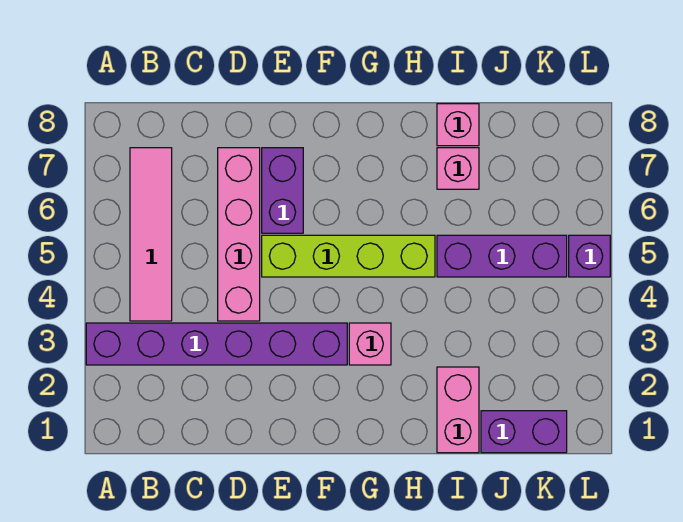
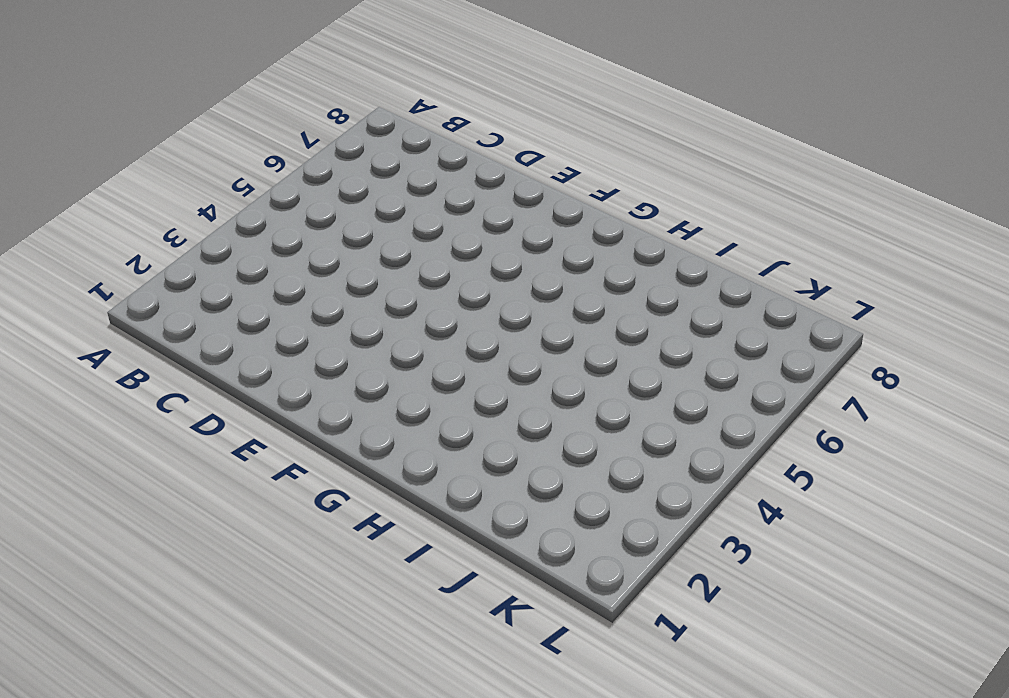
none -> purple 1x6 brick [86,323,347,365]
none -> pink 1x4 tile [130,148,172,321]
none -> pink 1x4 brick [218,148,260,321]

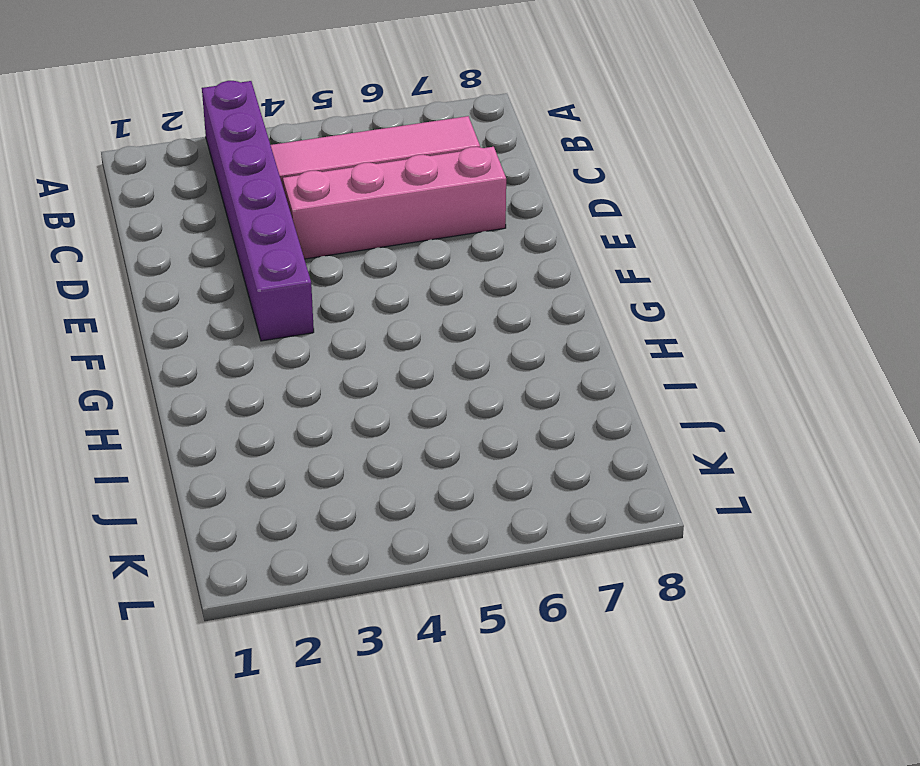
none -> lime 1x4 brick [262,235,435,277]
none -> purple 1x2 brick [262,148,303,233]
none -> pink 1x1 brick [349,323,391,365]

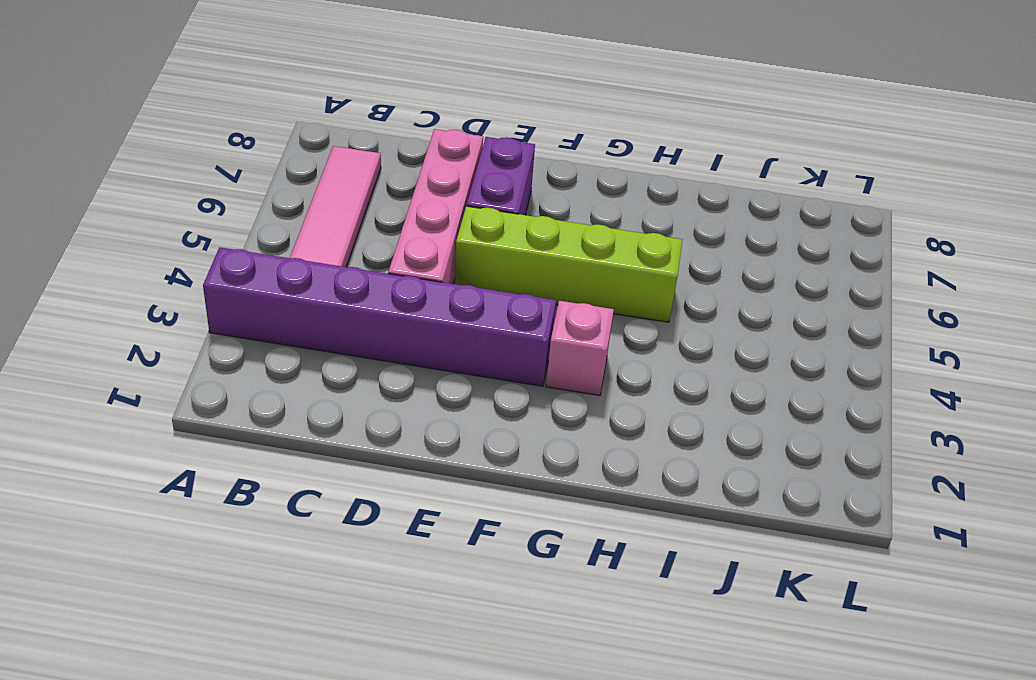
none -> pink 1x2 brick [437,367,479,453]
none -> purple 1x3 brick [437,235,567,277]
none -> pink 1x1 brick [437,148,479,189]

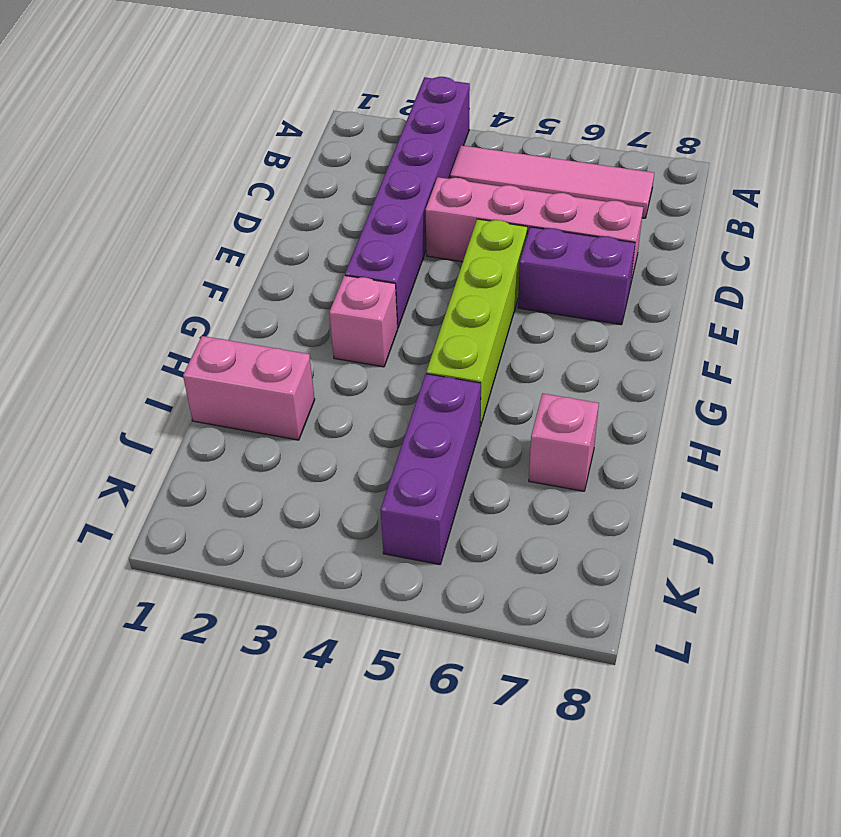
none -> pink 1x1 brick [437,104,479,146]
none -> purple 1x2 brick [481,411,567,453]
none -> purple 1x1 brick [569,235,610,277]

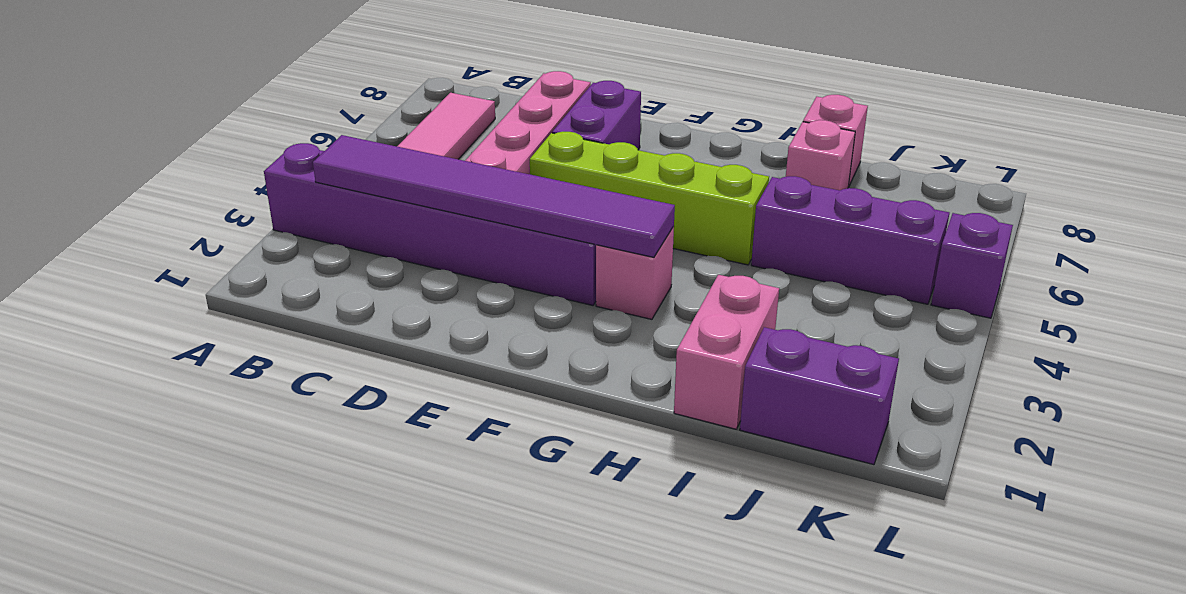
purple 1x6 tile [313,135,675,257] -> none

